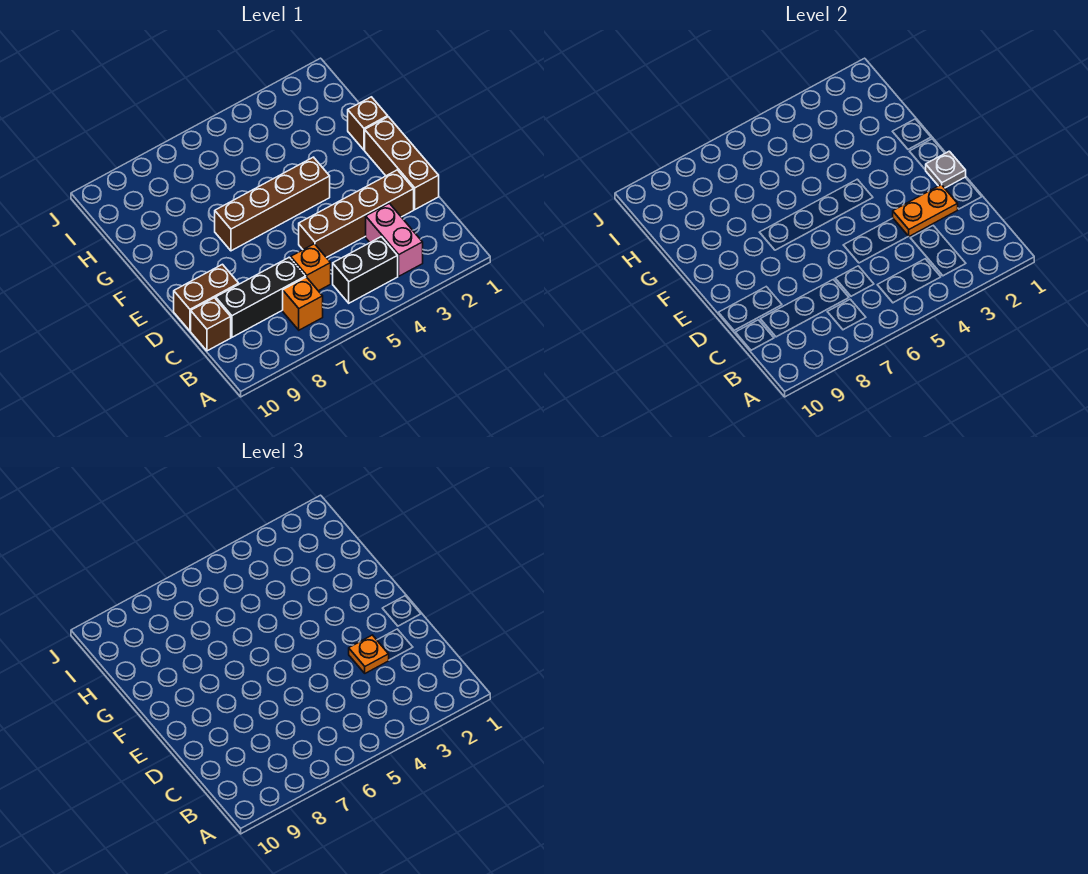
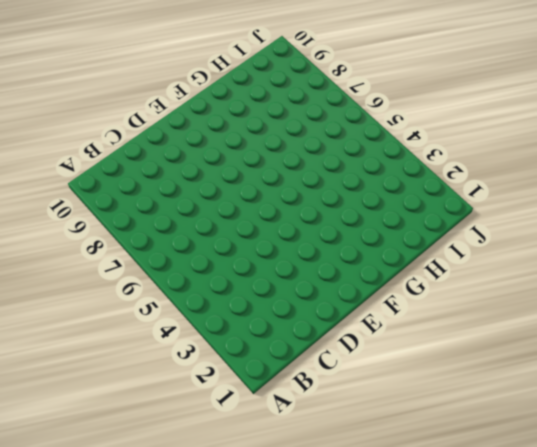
none -> pink 1x2 brick [366,203,423,276]
none -> black 1x2 brick [333,237,398,303]
none -> orange 1x1 brick [283,277,323,330]

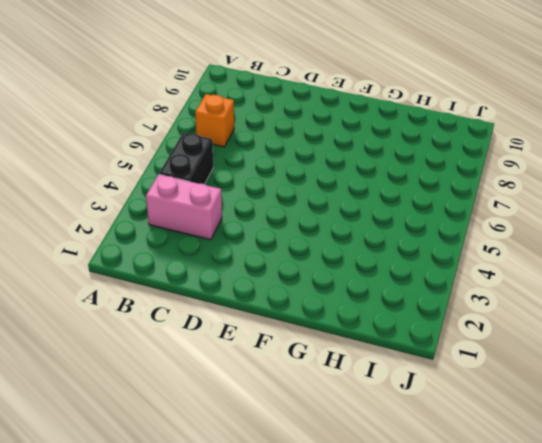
none -> orange 1x1 brick [291,244,331,291]
none -> black 1x3 brick [216,257,306,337]
none -> brown 1x1 brick [191,298,231,351]

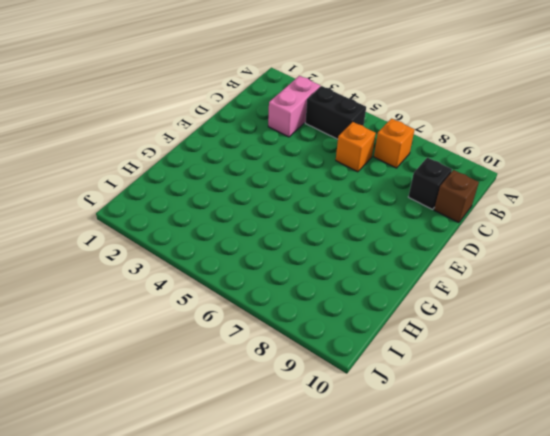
black 1x1 brick [408,157,452,209] -> black 1x3 brick [216,257,306,337]
none -> brown 1x3 brick [365,117,439,209]
none -> brown 1x4 brick [299,170,414,258]
none -> brown 1x2 brick [174,264,239,331]

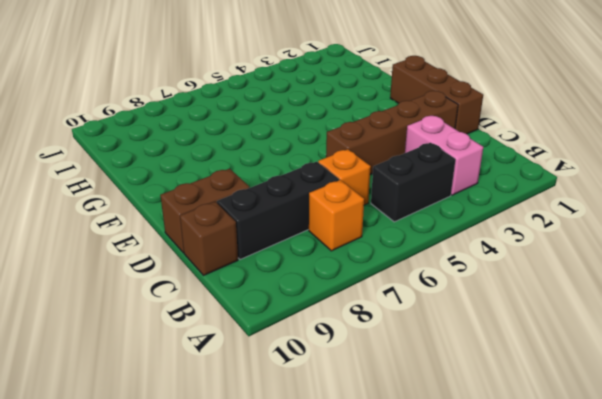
none -> brown 1x4 brick [215,157,330,251]
none -> brown 1x1 brick [348,97,388,150]
none -> orange 1x2 plate [893,185,958,236]

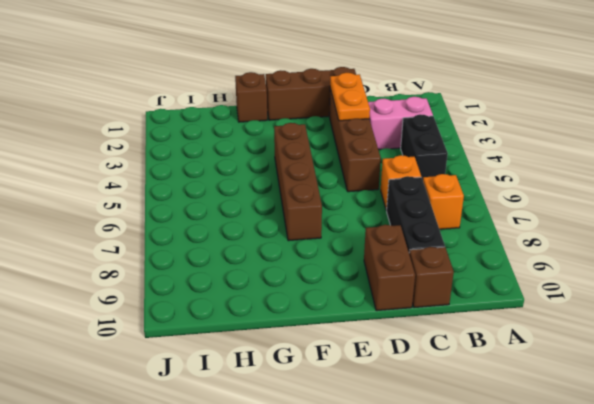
none -> grey 1x1 plate [926,151,966,188]
none -> orange 1x1 plate [349,635,389,673]

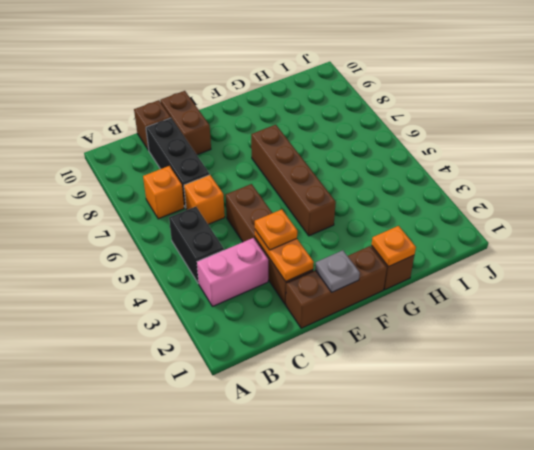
orange 1x1 plate [372,226,416,267] -> none

